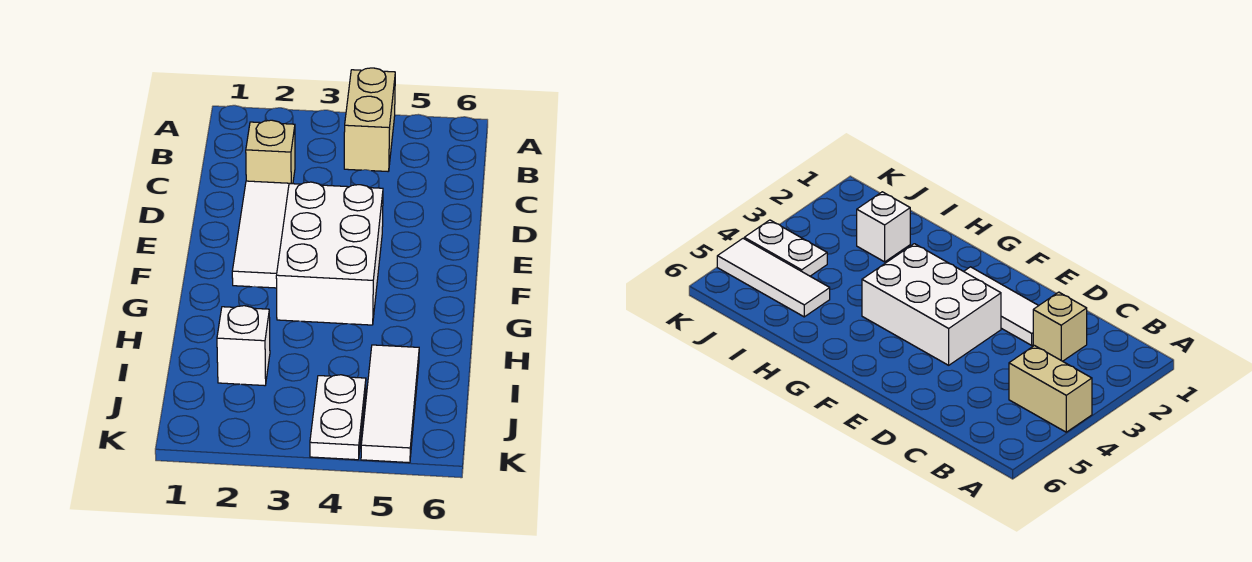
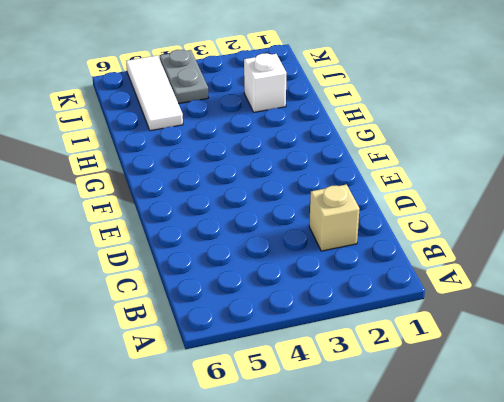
grey 1x2 plate [160,50,208,104] -> white 1x2 plate [310,375,366,460]
none -> tan 1x2 brick [344,68,395,171]
none -> white 1x3 tile [232,181,291,288]

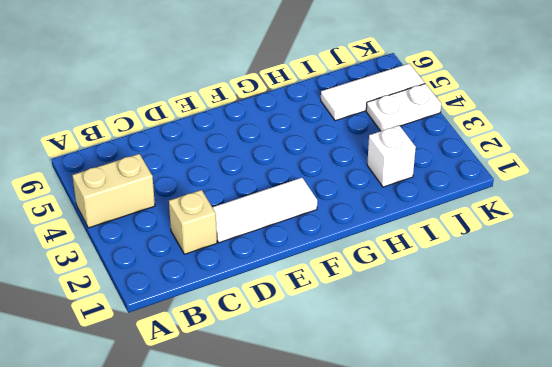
none -> white 2x3 brick [276,182,383,325]

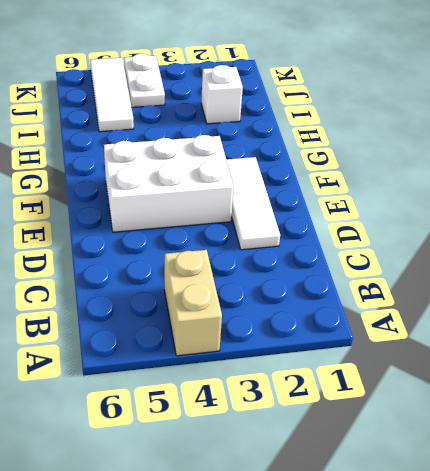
white 2x3 brick [104,135,234,232] -> white 2x3 brick turned to [276,182,383,325]
none -> tan 1x1 brick [246,120,295,184]

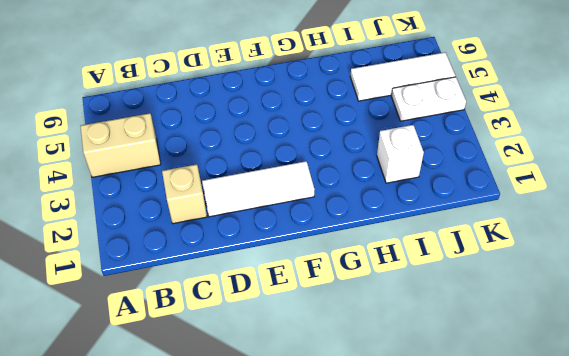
none -> white 2x3 brick [276,182,383,325]

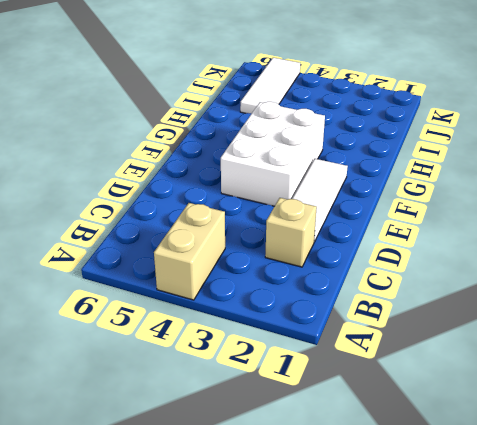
none -> white 1x1 brick [217,306,270,386]
none -> white 1x2 plate [310,375,366,460]

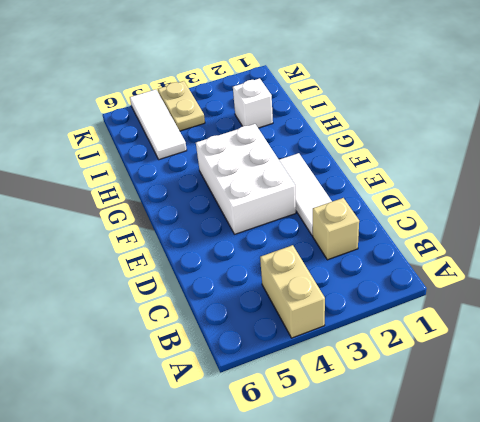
tan 1x2 plate [158,81,205,131] -> white 1x2 plate [310,375,366,460]

